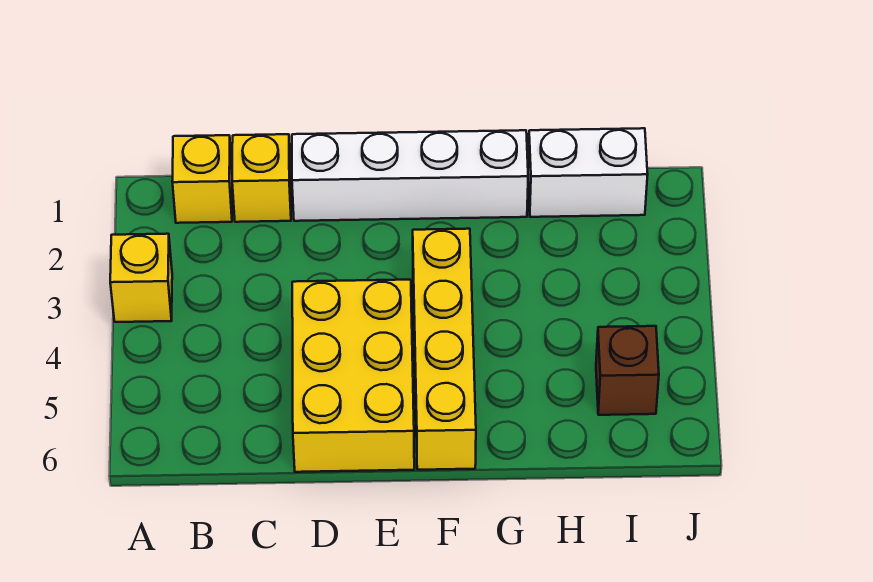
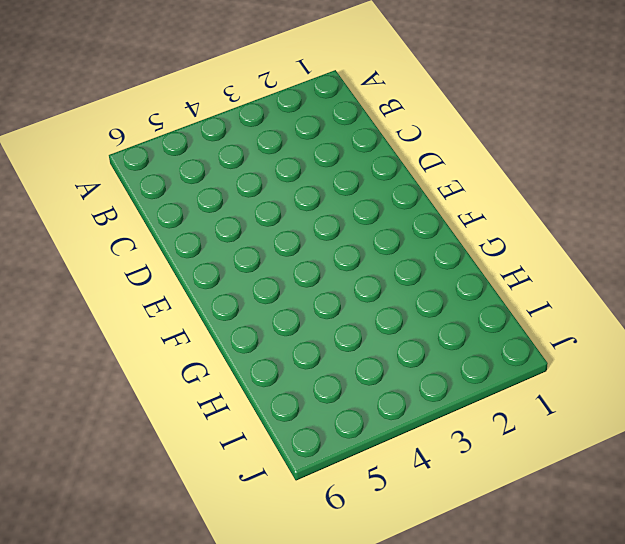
none -> yellow 1x1 brick [110,234,172,322]
none -> yellow 1x1 brick [172,135,232,223]

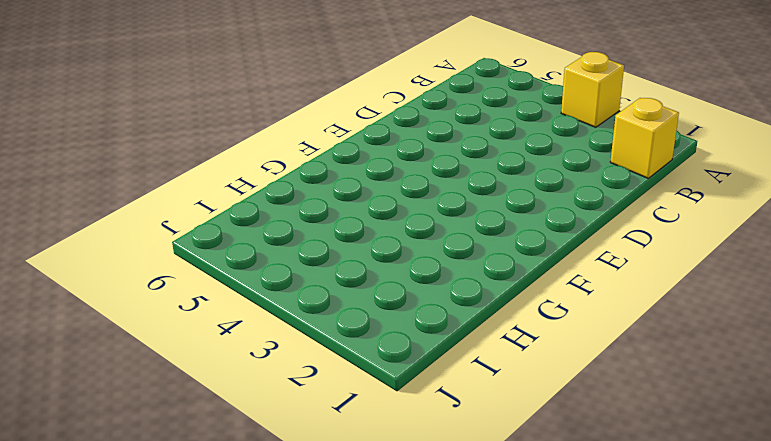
none -> yellow 1x1 brick [232,134,291,222]
none -> white 1x4 brick [292,130,528,221]

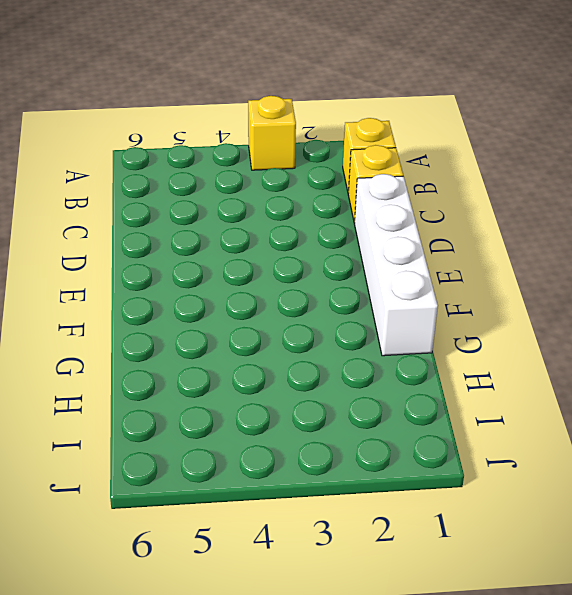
none -> yellow 2x3 brick [292,280,414,472]
none -> yellow 1x4 brick [413,229,476,470]

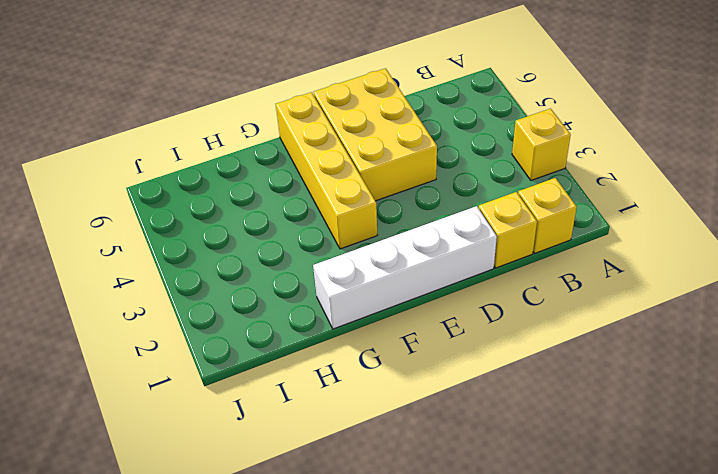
none -> white 1x2 brick [528,128,648,217]
none -> brown 1x1 brick [596,326,659,415]

